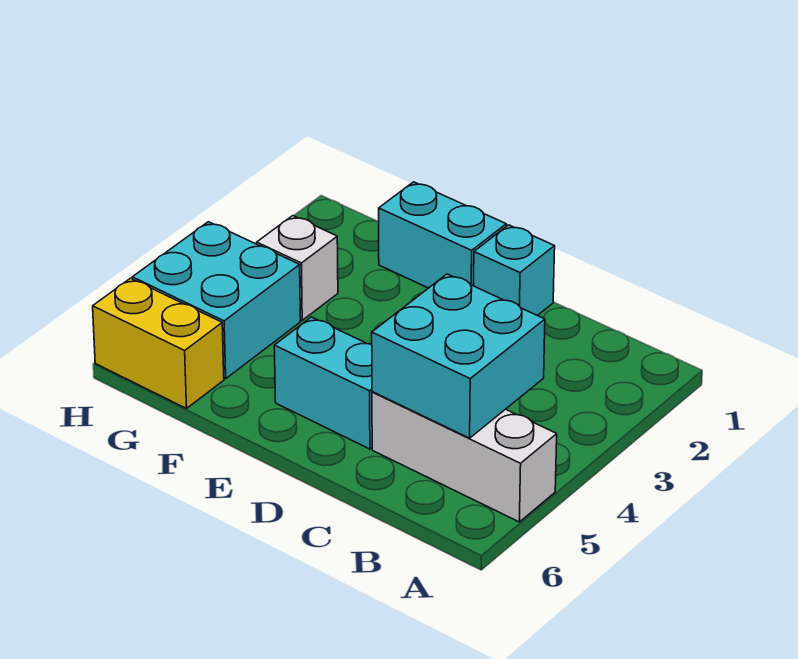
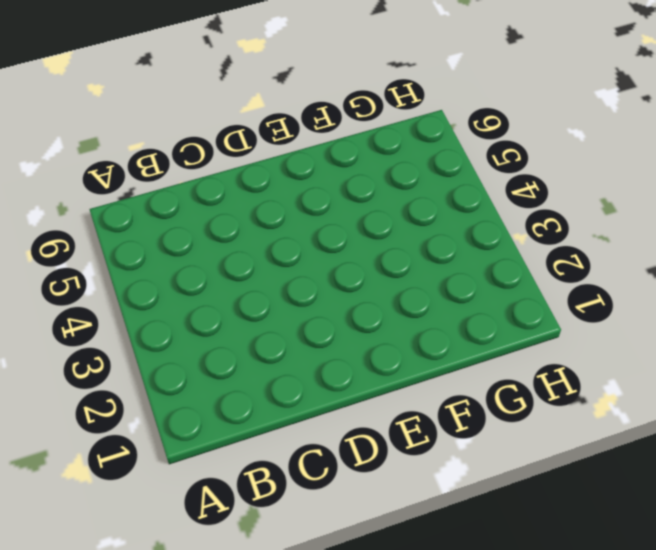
none -> white 1x3 brick [372,392,557,522]
none -> cyan 1x1 brick [474,225,555,316]

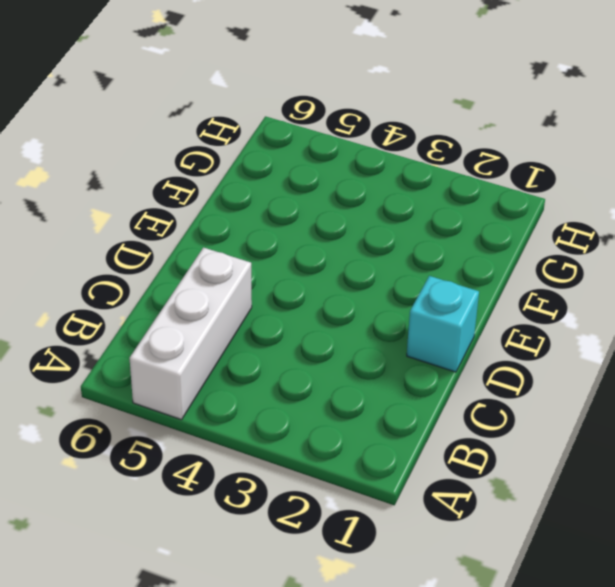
none -> cyan 1x2 brick [274,317,372,449]
none -> cyan 1x2 brick [379,182,506,288]

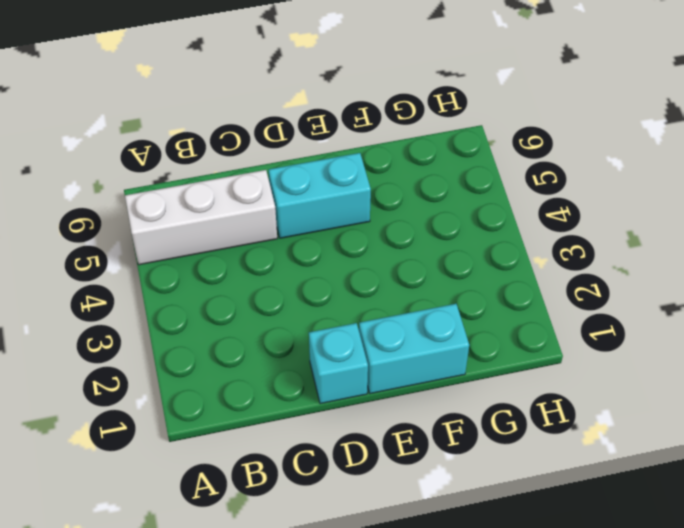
none -> white 1x1 brick [257,216,338,320]
none -> cyan 2x2 brick [132,222,301,379]

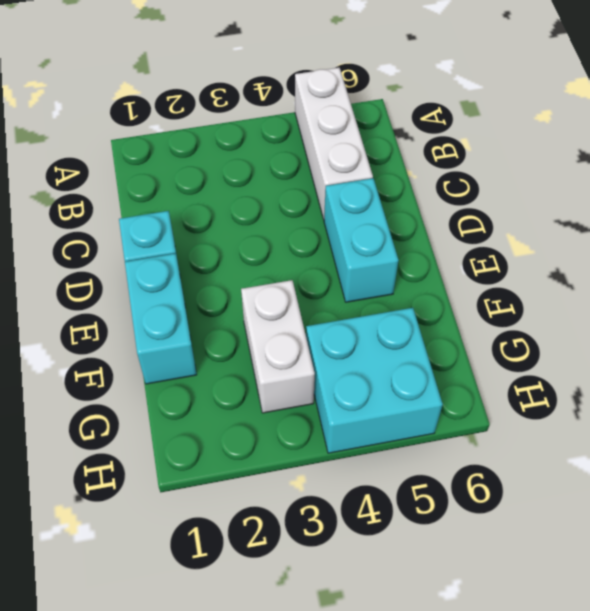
white 1x2 brick [241,280,315,413] -> white 1x1 brick [257,216,338,320]
none -> yellow 1x2 brick [93,278,224,408]
none -> cyan 2x2 brick [372,274,545,438]

